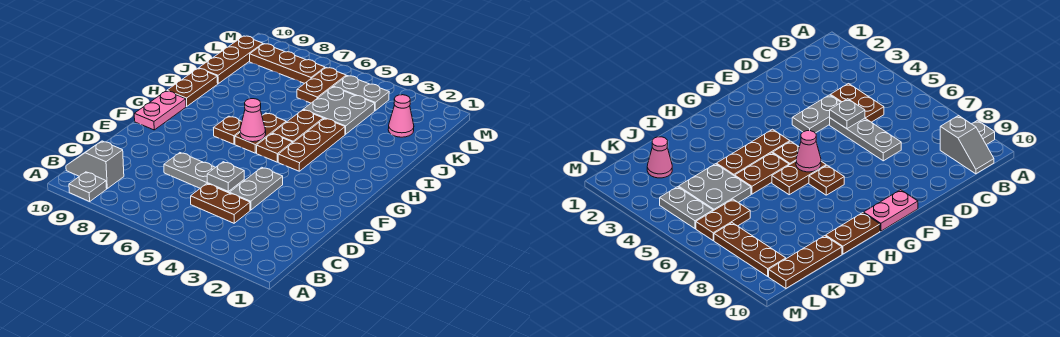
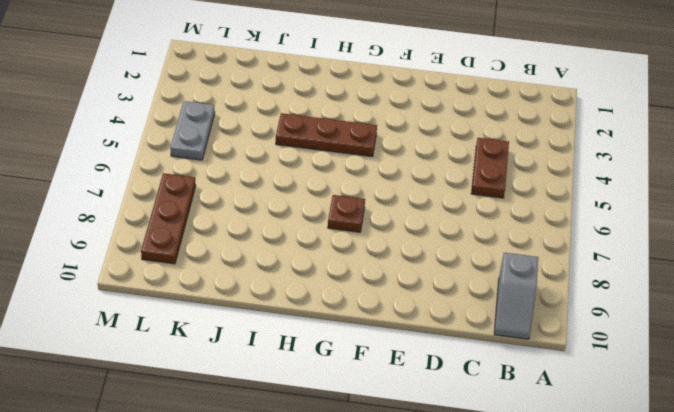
none -> grey 1x1 plate [69,172,107,201]
none -> grey 1x2 plate [230,167,283,210]
none -> grey 1x3 plate [164,153,244,193]

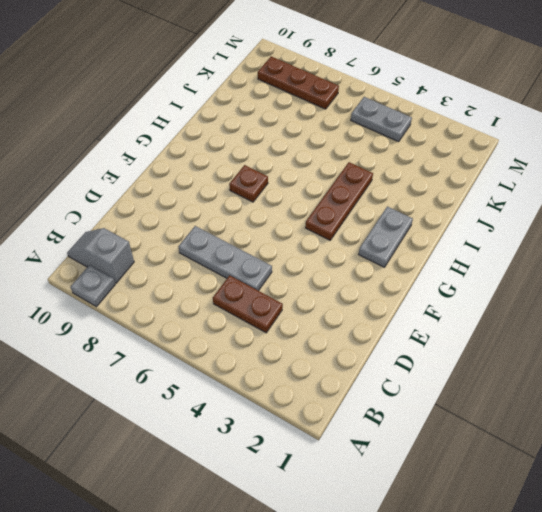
grey 1x2 plate [358,206,413,267] -> grey 1x2 plate moved to [230,167,283,210]
none -> pink 1x2 plate [134,91,186,130]
none -> brown 1x1 plate [257,134,292,162]
none -> brown 1x2 plate [235,113,286,153]

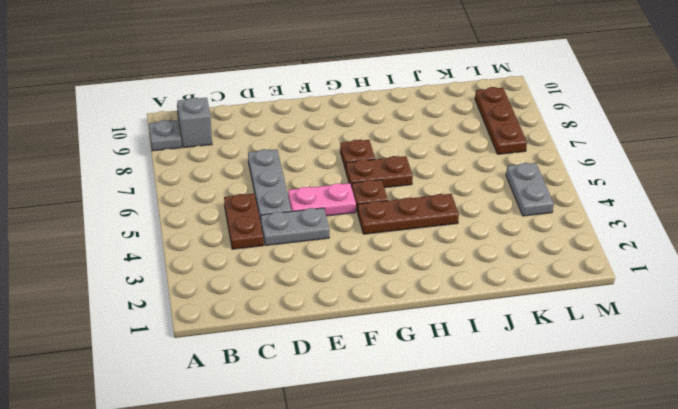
pink 1x2 plate [288,183,356,216] -> pink 1x2 plate moved to [134,91,186,130]
none -> brown 1x2 plate [272,110,323,143]
none -> brown 1x2 plate [167,68,218,106]
none -> grey 2x2 plate [303,87,375,134]

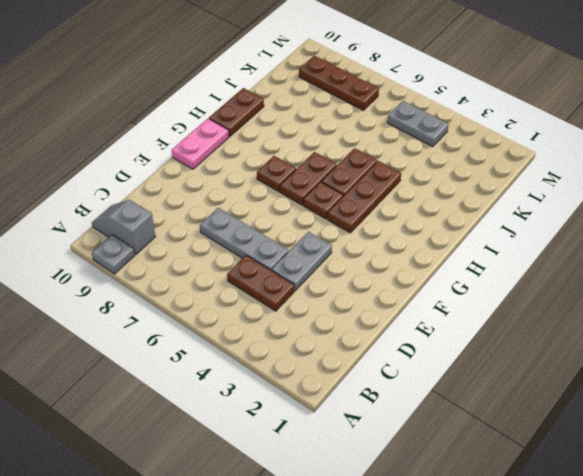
none -> grey 2x2 plate [303,87,375,134]
none -> brown 1x3 plate [199,36,263,84]
none -> pink 1x1 cone [388,95,414,137]

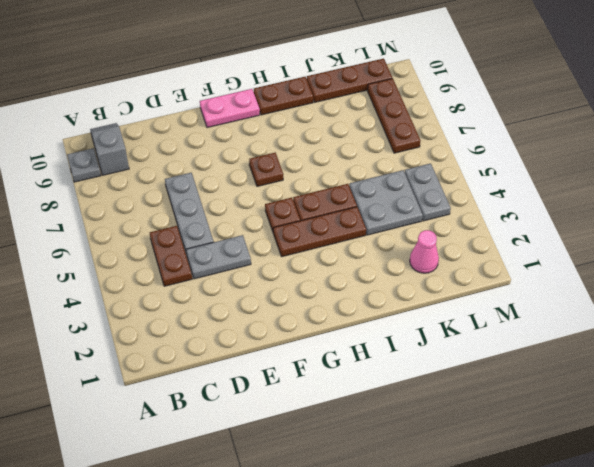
none -> brown 1x2 plate [235,113,286,153]
none -> brown 1x2 plate [297,68,346,103]
none -> grey 1x1 plate [207,162,244,192]

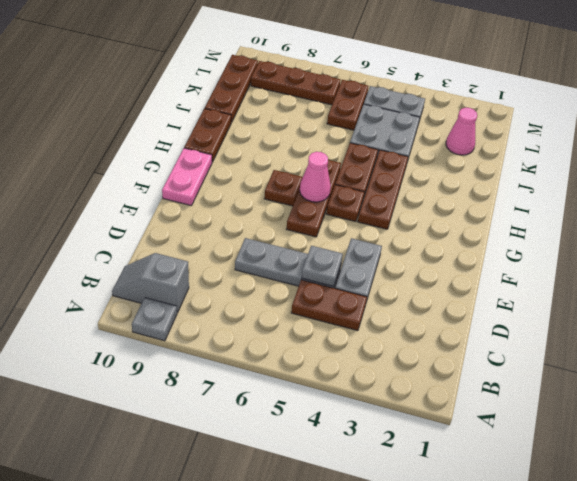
brown 1x3 plate [287,160,341,237] -> brown 1x2 plate [235,113,286,153]

